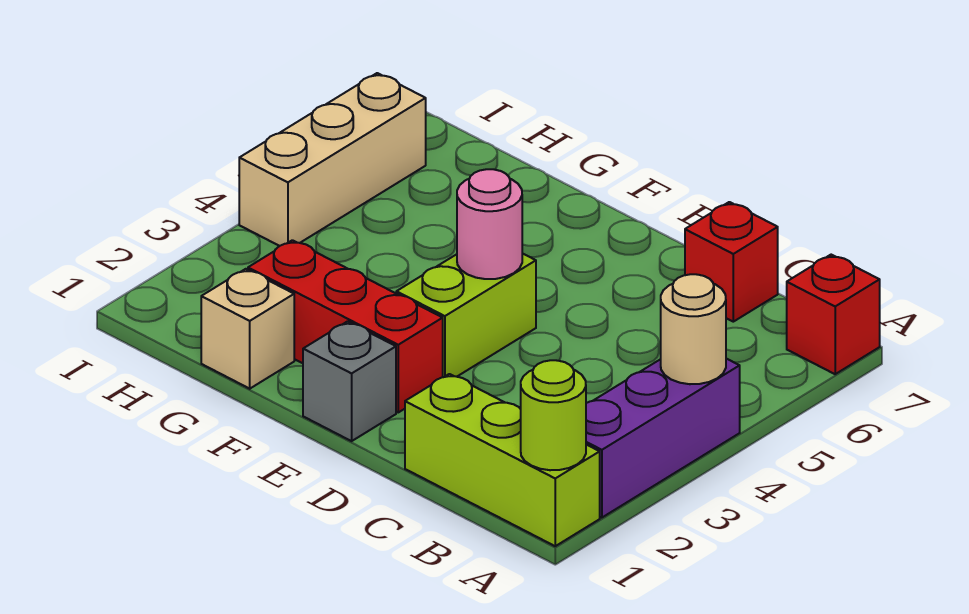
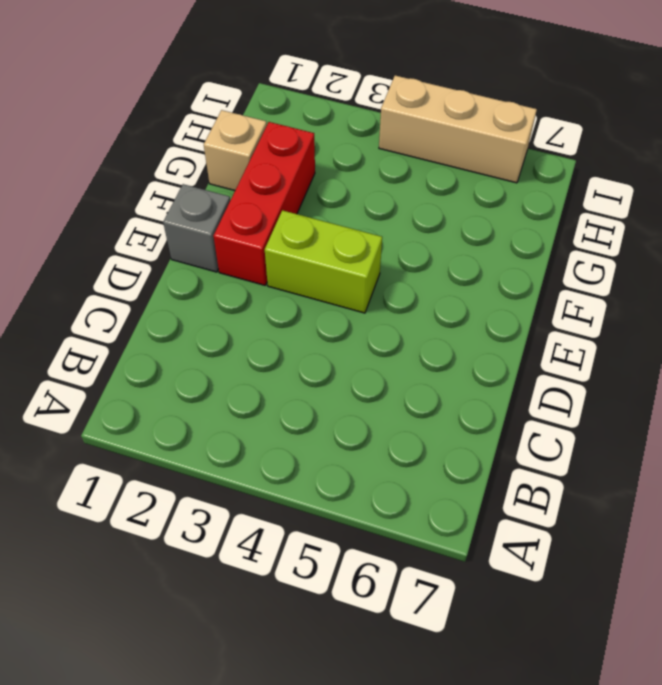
none -> lime 1x3 brick [405,374,600,546]
none -> purple 1x3 brick [586,359,740,518]
none -> red 1x1 brick [787,255,880,374]

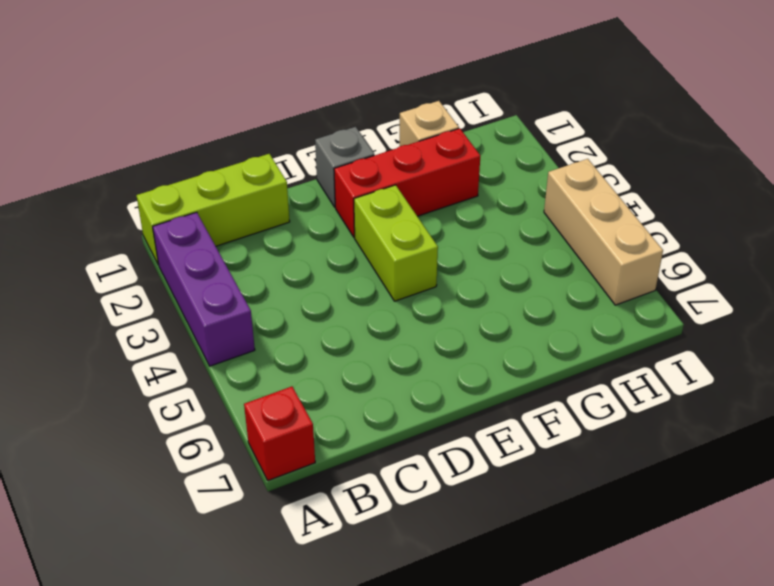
none -> red 1x1 brick [685,202,778,322]
none -> lime 1x1 round brick [521,360,586,470]
none -> tan 1x1 round brick [661,274,726,384]

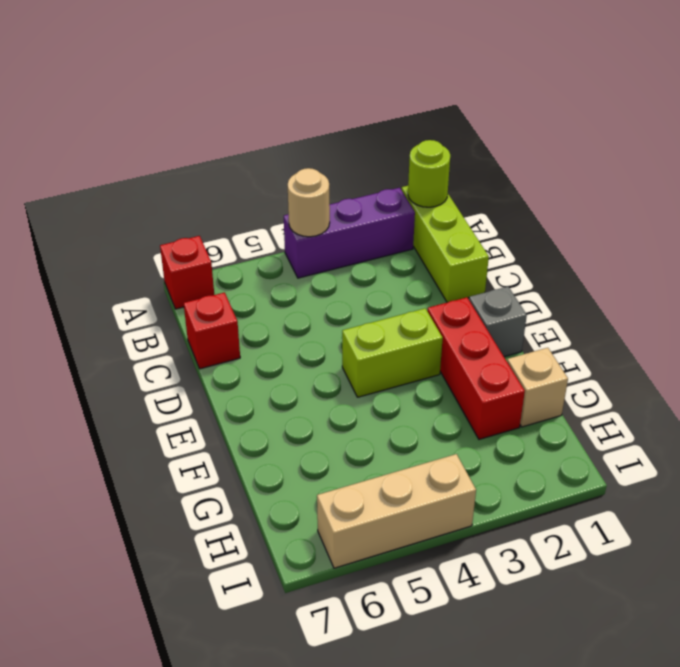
none -> pink 1x1 round brick [457,169,522,279]

